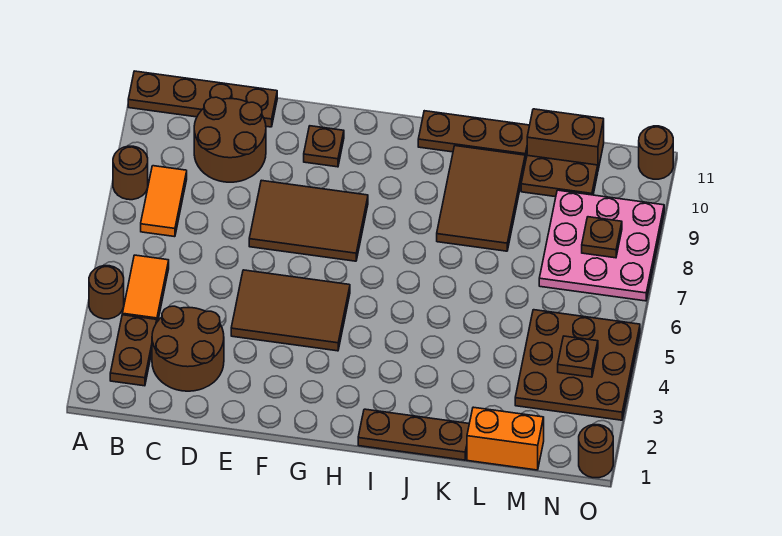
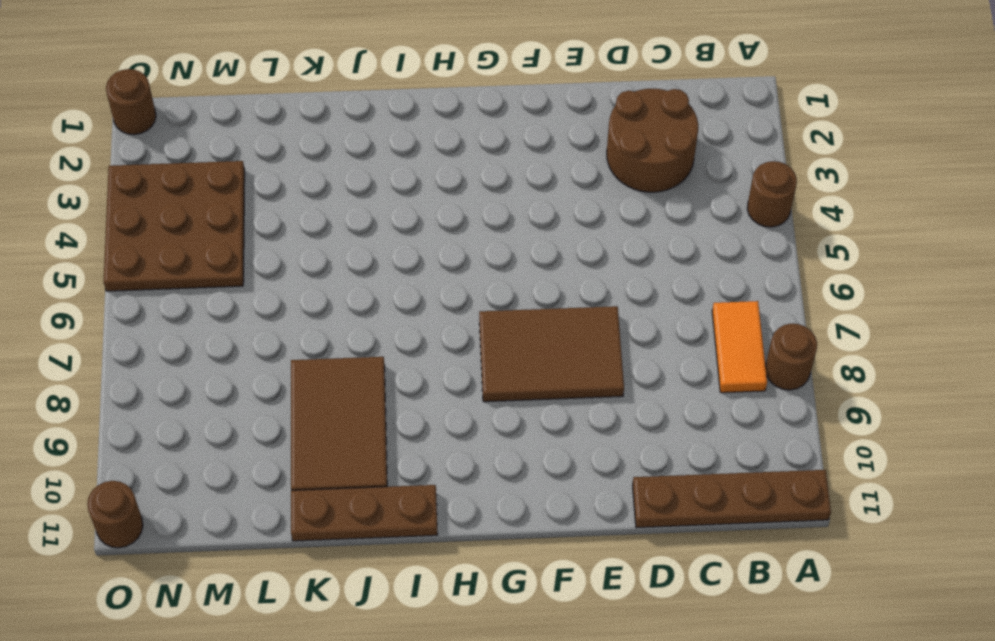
none -> brown 1x2 plate [110,315,157,386]
none -> orange 1x2 tile [122,255,169,322]
none -> brown 2x2 round brick [194,97,266,182]

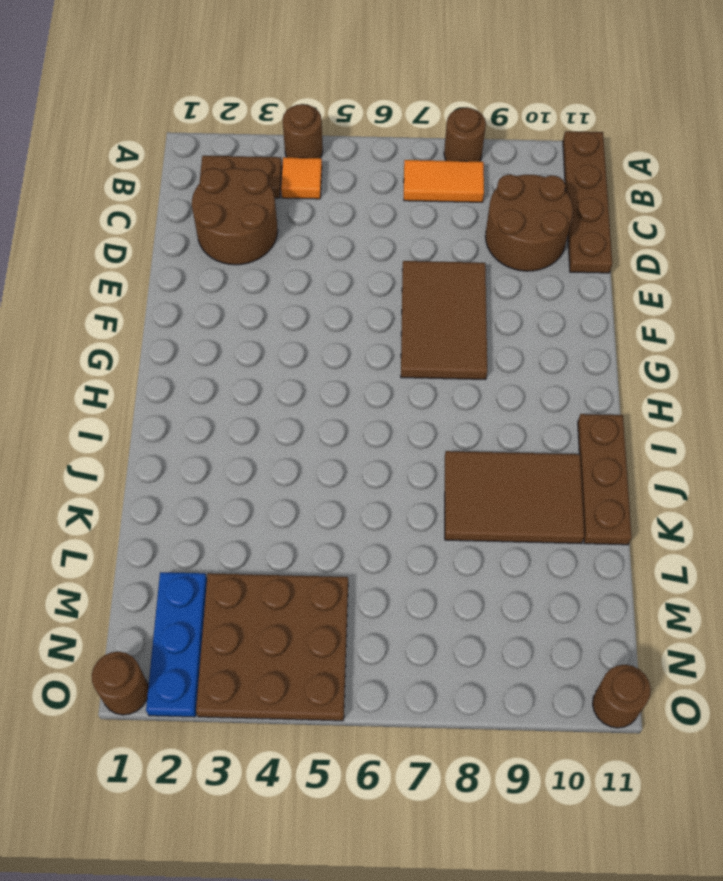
orange 1x1 tile [281,157,322,199] -> orange 1x2 tile [122,255,169,322]
blue 1x3 plate [146,572,207,717] -> none
none -> brown 2x3 tile [231,270,350,351]
none -> brown 1x1 plate [304,126,344,167]
none -> brown 1x3 plate [358,409,469,460]

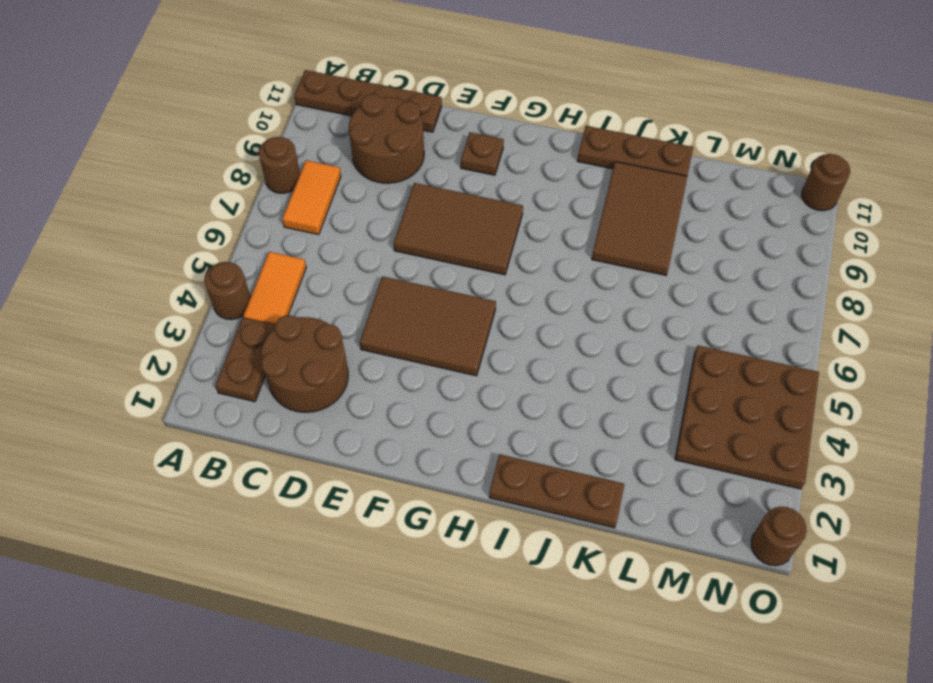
none -> orange 1x2 brick [467,407,544,470]
none -> brown 1x2 plate [521,156,598,197]
none -> brown 1x2 brick [527,109,604,169]

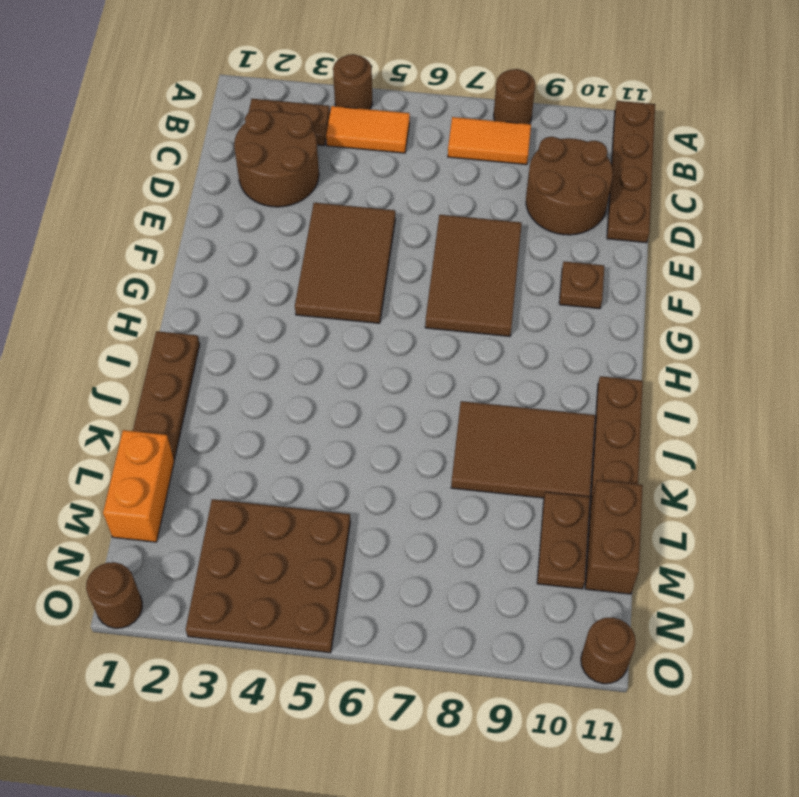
none -> pink 3x3 plate [539,190,664,301]
none -> brown 1x1 plate [558,336,598,377]
none -> brown 1x1 plate [582,217,622,258]

